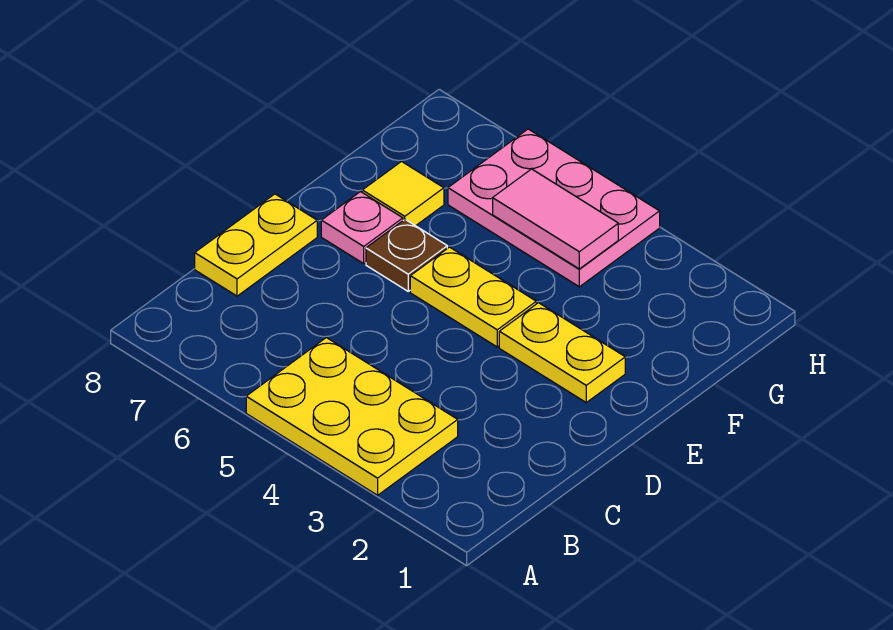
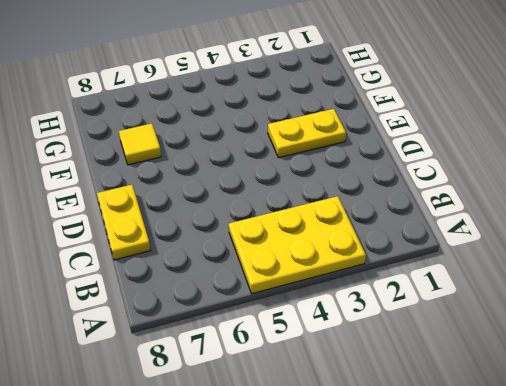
none -> yellow 1x2 plate [410,247,536,347]
none -> brown 1x1 plate [366,220,447,291]

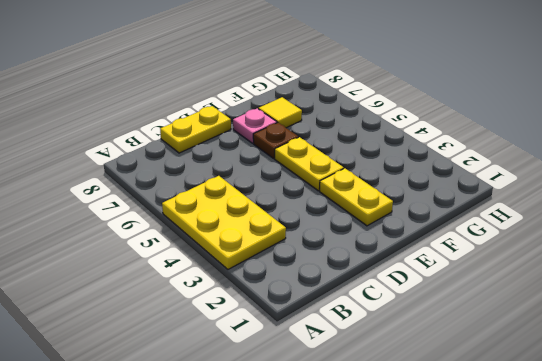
none -> pink 2x3 plate [448,129,660,287]
none -> pink 1x2 tile [493,169,618,269]

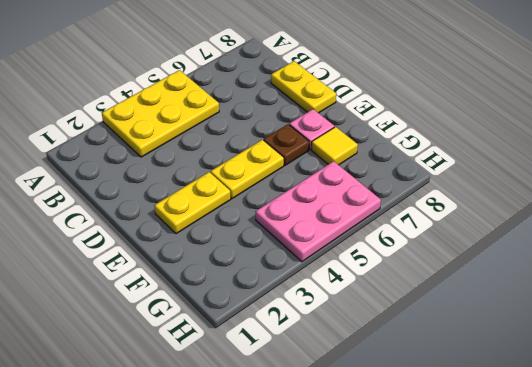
none -> pink 1x2 tile [493,169,618,269]

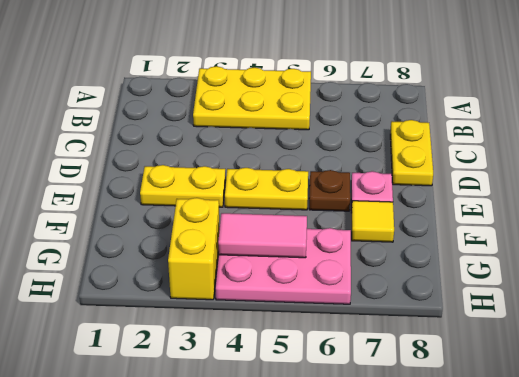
yellow 1x2 brick [168,198,220,300] -> none

